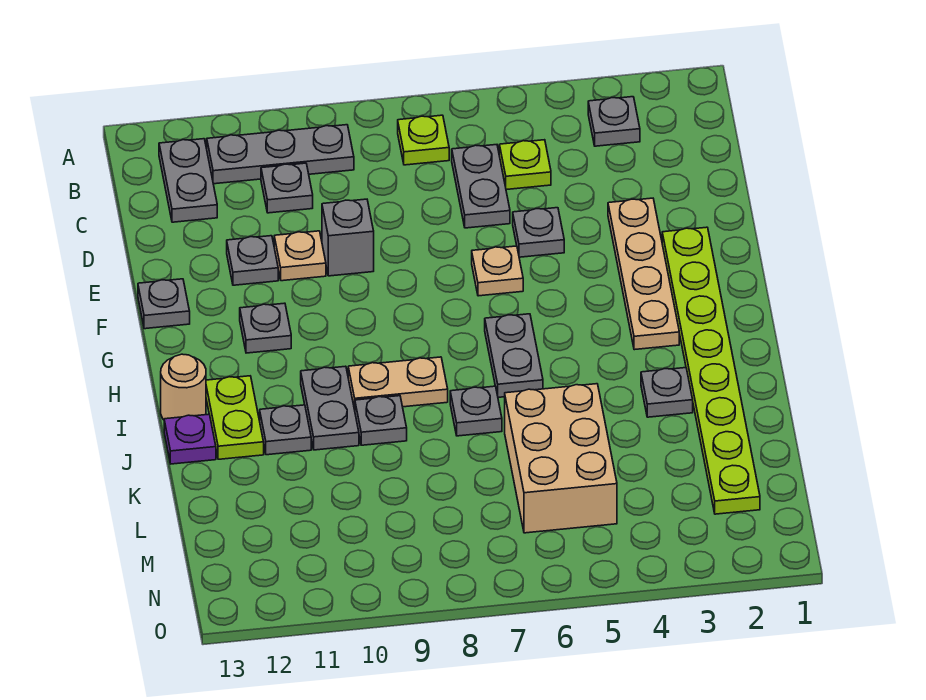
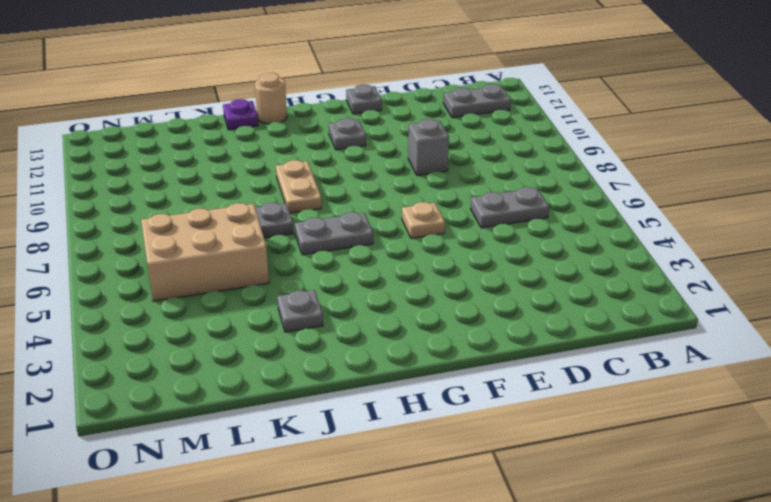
none -> grey 1x1 plate [588,97,640,146]
none -> lime 1x1 plate [398,115,449,165]
none -> grey 1x3 plate [207,125,354,184]

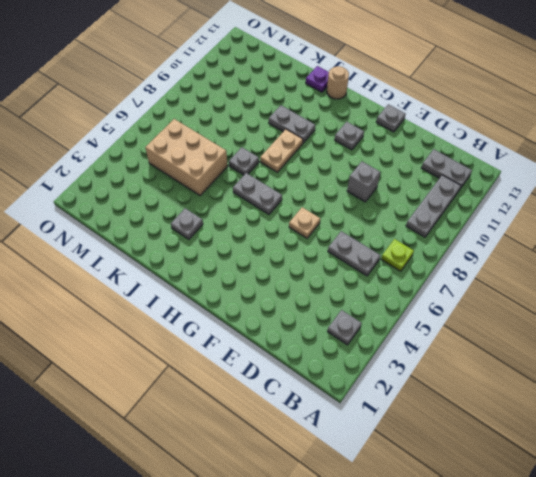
none -> lime 1x1 plate [499,140,551,190]
none -> grey 1x1 plate [261,163,313,213]
none -> tan 1x4 plate [608,198,679,350]

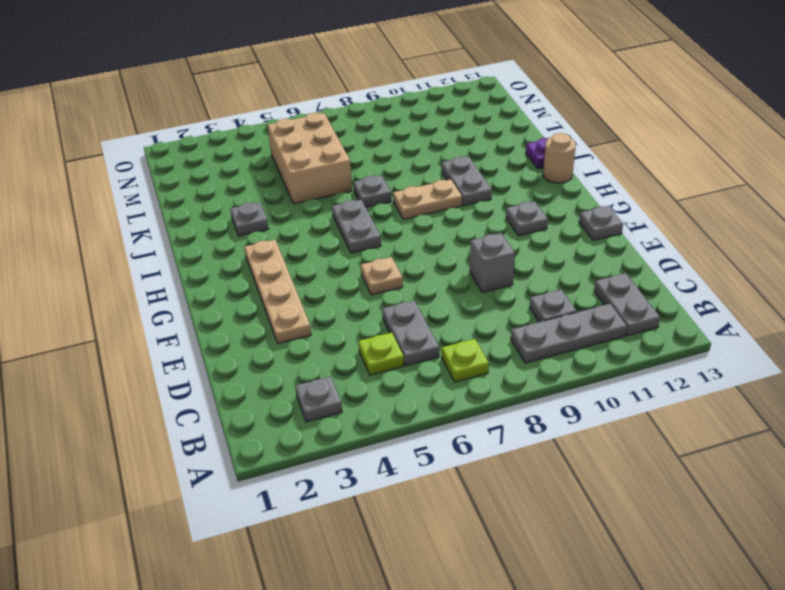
none -> grey 1x1 plate [513,208,564,257]
none -> tan 1x1 plate [274,231,326,281]
none -> grey 1x1 plate [227,236,278,285]

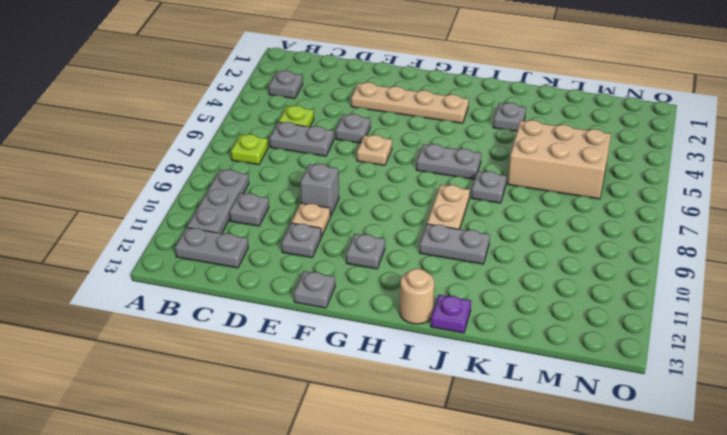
none -> lime 1x8 plate [662,227,760,514]
none -> lime 1x2 plate [206,376,264,459]
none -> grey 1x1 plate [355,396,407,445]

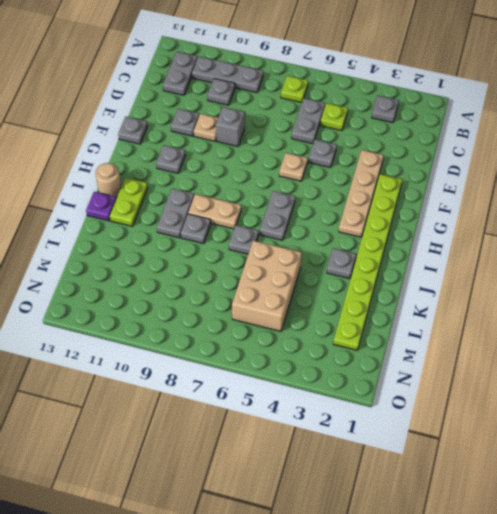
none -> grey 1x1 plate [260,405,311,455]

